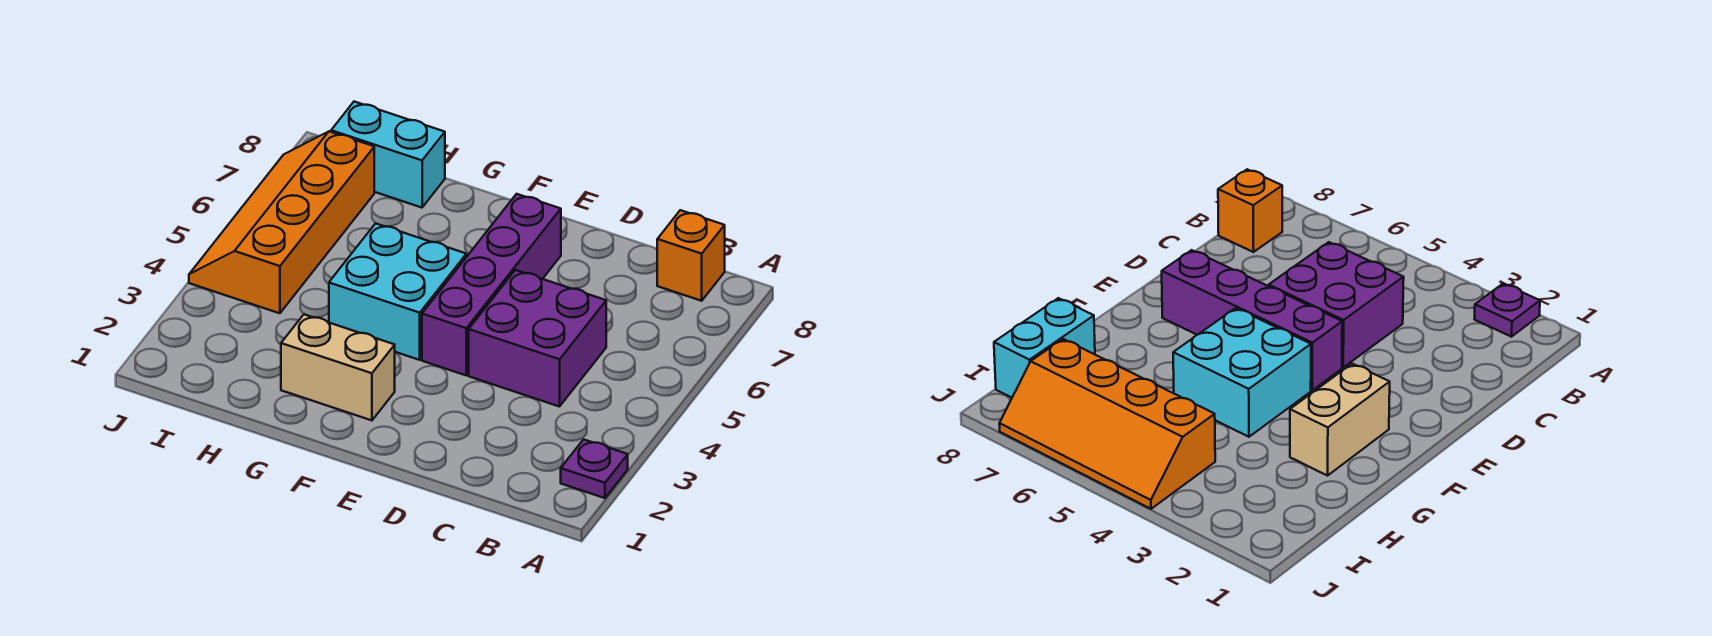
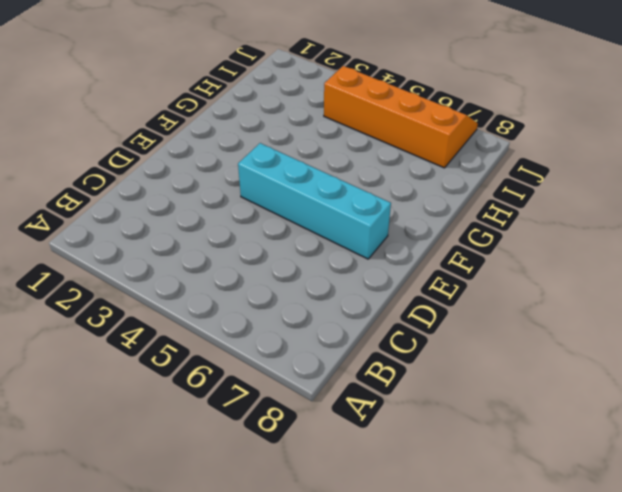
cyan 1x4 brick [238,143,391,259] -> purple 1x4 brick [422,194,561,375]
none -> purple 1x1 plate [561,439,628,498]
none -> orange 1x1 brick [657,210,725,301]

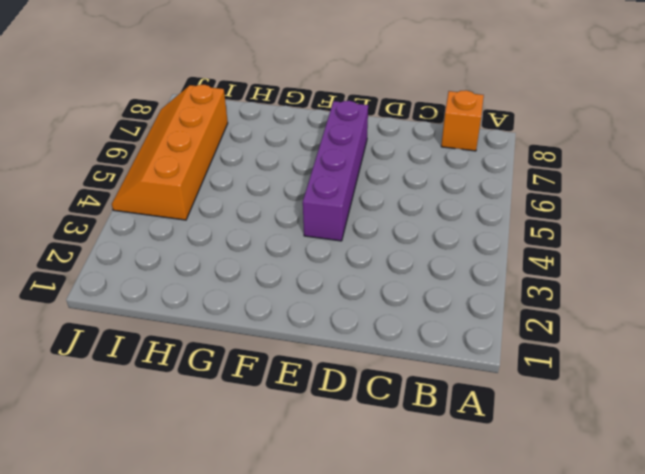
none -> purple 1x1 plate [561,439,628,498]
none -> purple 2x2 brick [469,270,606,407]

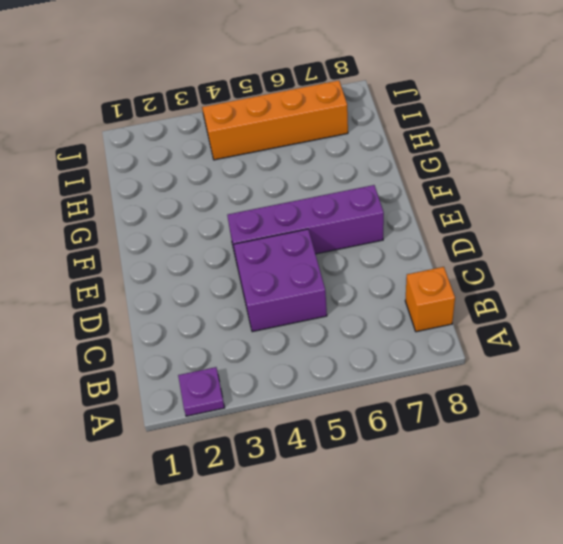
none -> tan 1x2 brick [281,314,395,420]
none -> cyan 2x2 brick [329,223,466,360]

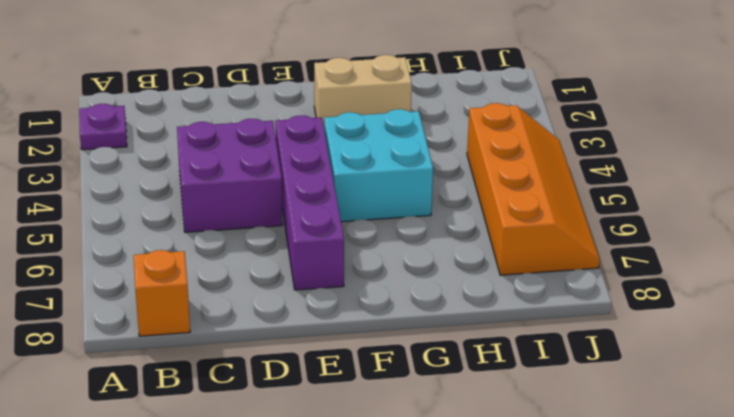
none -> cyan 1x2 brick [331,102,445,208]

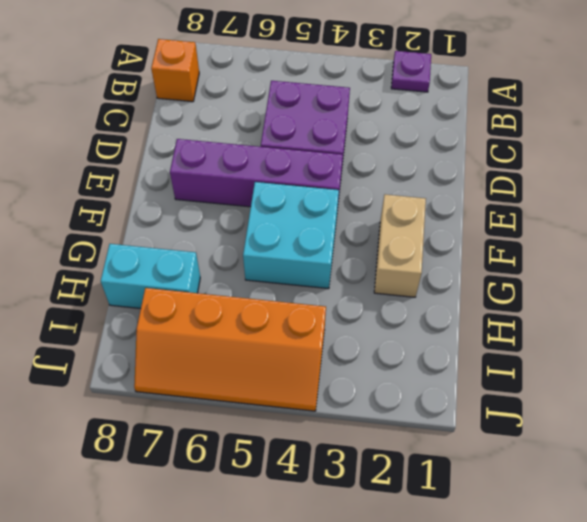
cyan 1x2 brick [101,244,200,309] -> cyan 1x2 brick turned to [331,102,445,208]

